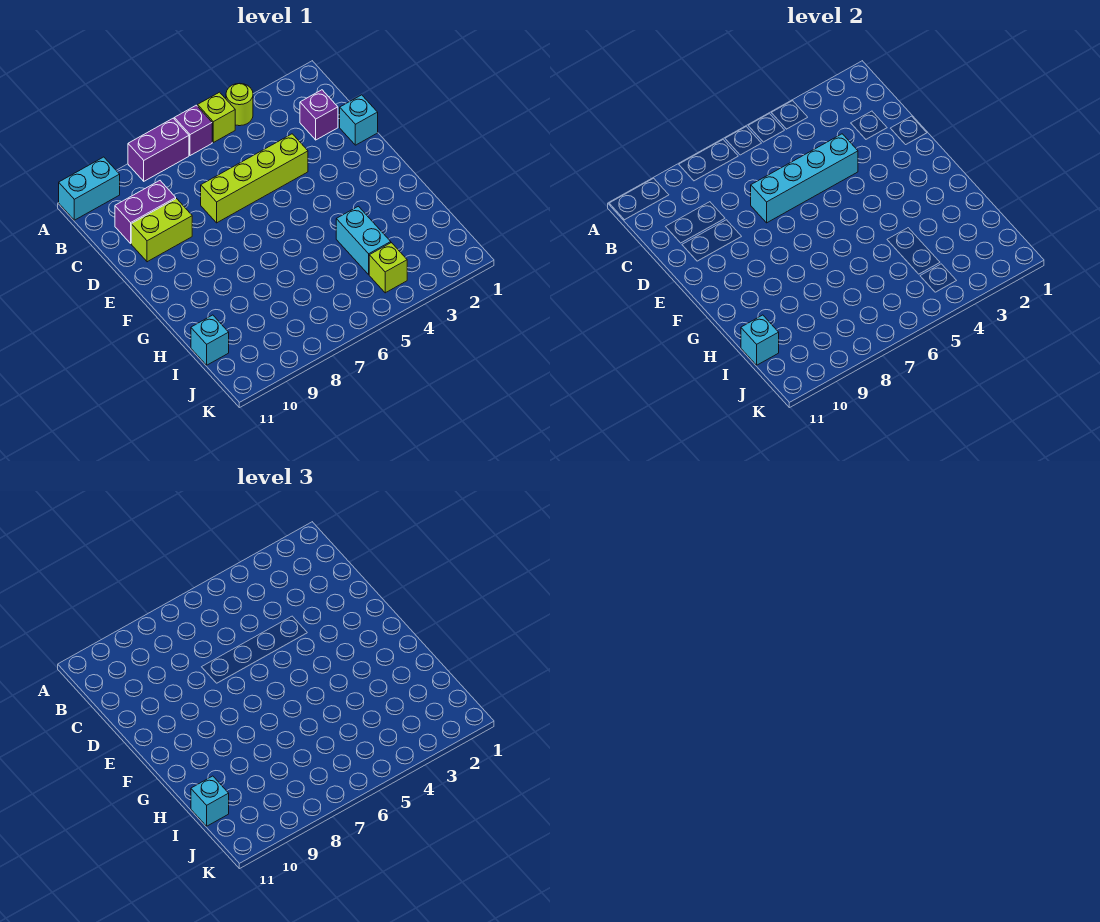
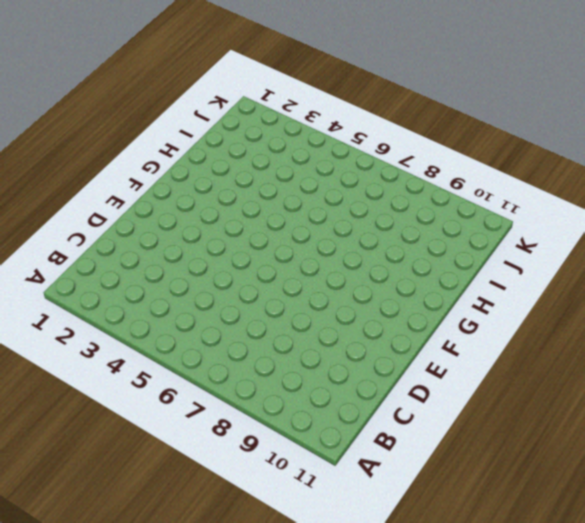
none -> lime 1x1 round brick [226,84,253,126]
none -> lime 1x1 brick [198,92,235,142]
none -> purple 1x1 brick [174,105,212,156]

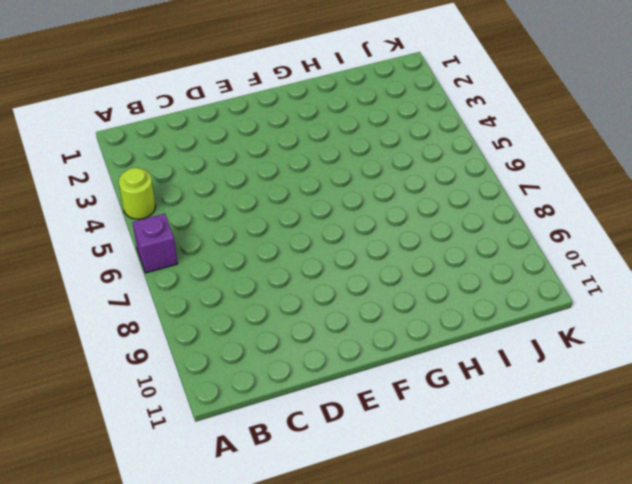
none -> lime 1x1 brick [198,92,235,142]
none -> purple 1x2 brick [128,118,189,181]
none -> cyan 1x2 brick [59,157,120,220]

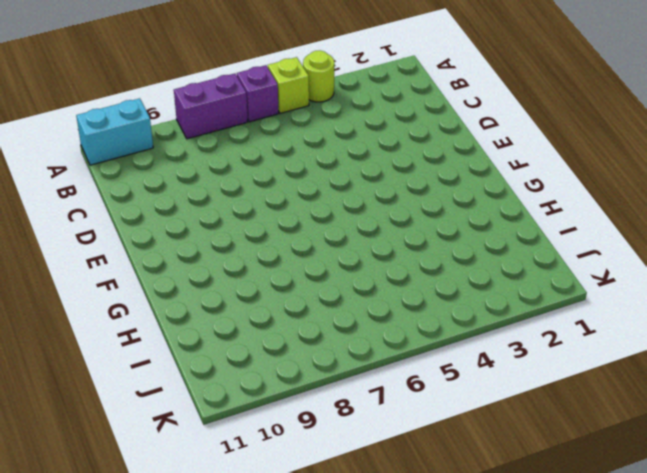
none -> purple 1x1 brick [300,90,338,140]
none -> purple 1x2 brick [115,181,176,243]
none -> cyan 1x1 brick [340,95,378,145]

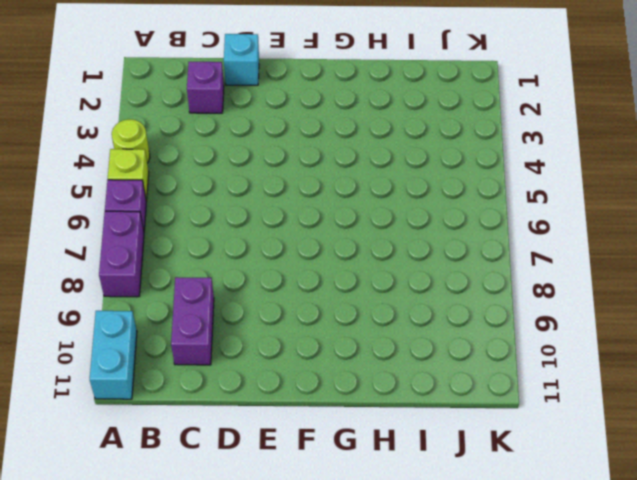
none -> lime 1x4 brick [201,134,308,223]
none -> lime 1x2 brick [131,199,192,262]
none -> cyan 1x2 brick [336,206,391,274]

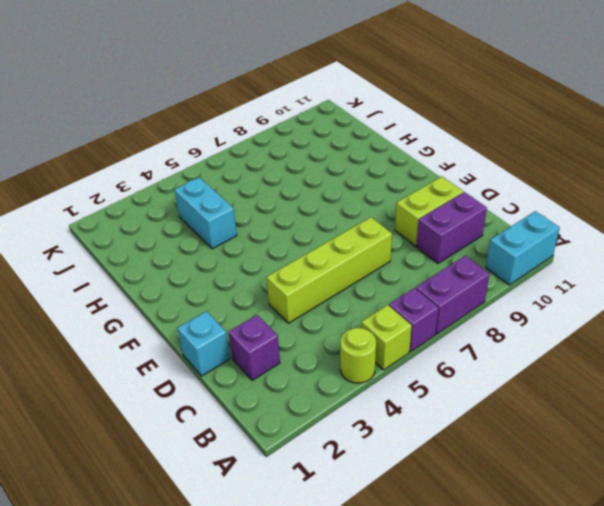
none -> cyan 1x1 brick [191,315,229,365]
none -> lime 1x1 brick [369,243,407,293]
none -> cyan 1x4 brick [751,134,858,223]

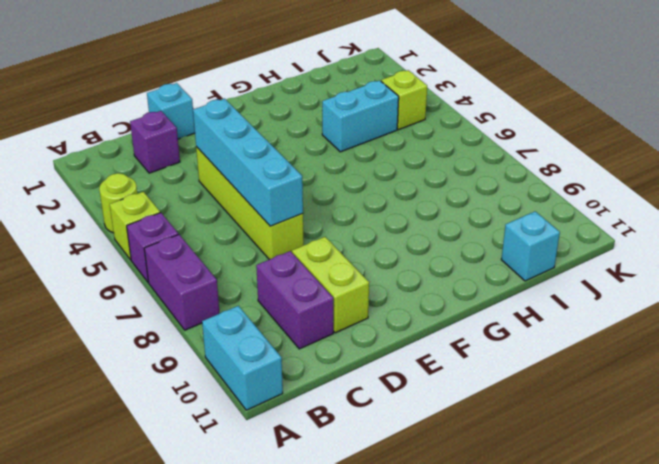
none -> cyan 1x1 brick [741,315,779,365]
none -> cyan 1x1 brick [191,776,229,826]

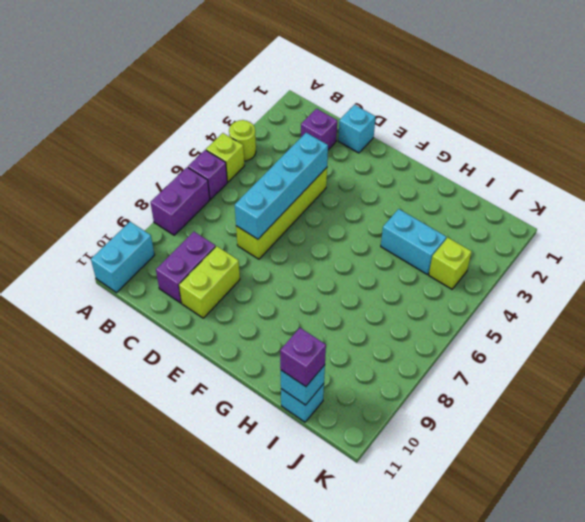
purple 1x1 brick [280,328,326,387] -> cyan 1x1 brick [191,776,229,826]

